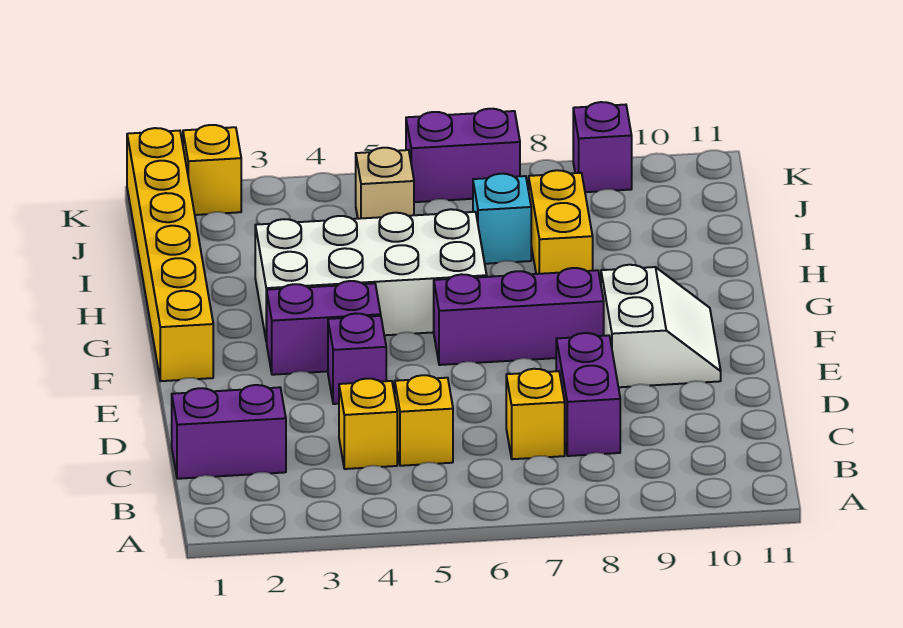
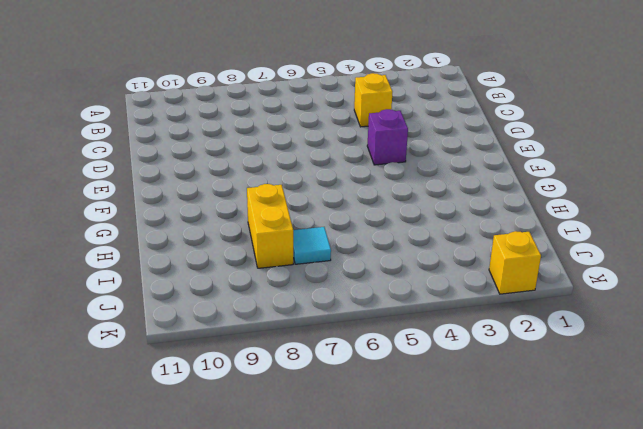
cyan 1x1 tile [293,227,331,264] -> cyan 1x1 brick [473,174,531,264]
none -> purple 1x2 brick [172,385,286,479]
none -> yellow 1x1 brick [395,375,453,466]
none -> yellow 1x1 brick [506,369,565,459]

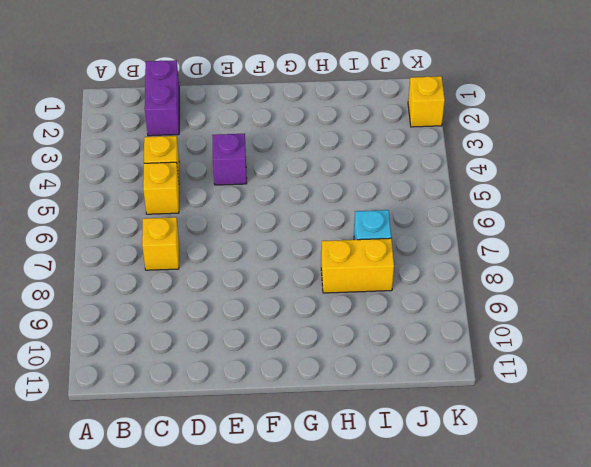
none -> purple 1x2 brick [556,333,620,456]
none -> white 2x2 slope [601,265,721,387]
none -> yellow 1x6 brick [127,128,213,381]

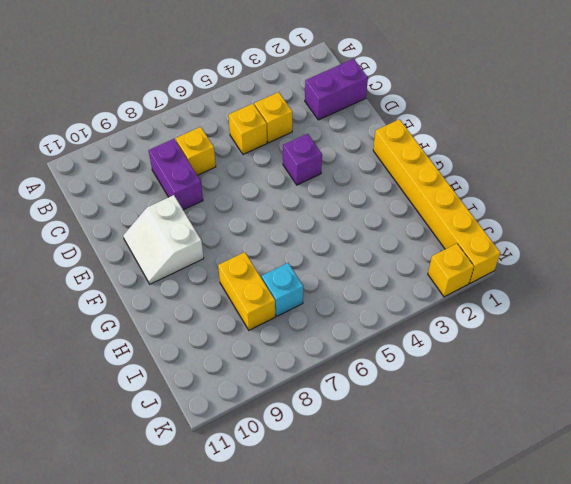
none -> purple 1x2 brick [267,281,381,375]
none -> purple 1x3 brick [434,268,604,365]
none -> white 2x4 brick [255,209,487,342]

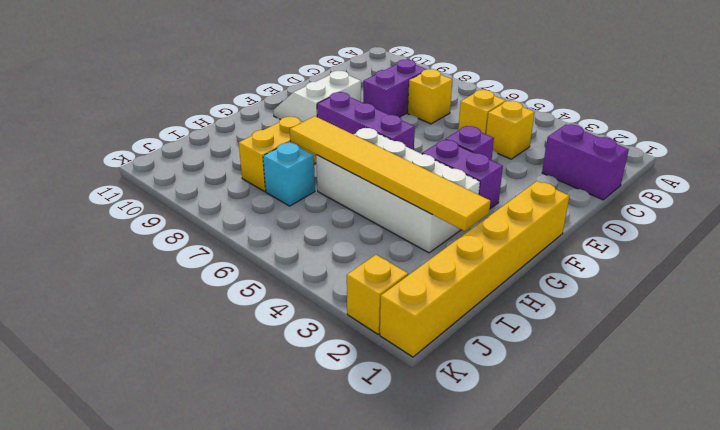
yellow 1x6 tile [290,116,490,231] -> none
none -> tan 1x1 brick [356,148,414,219]
none -> purple 1x2 brick [406,109,520,202]
none -> purple 1x1 brick [573,102,632,192]

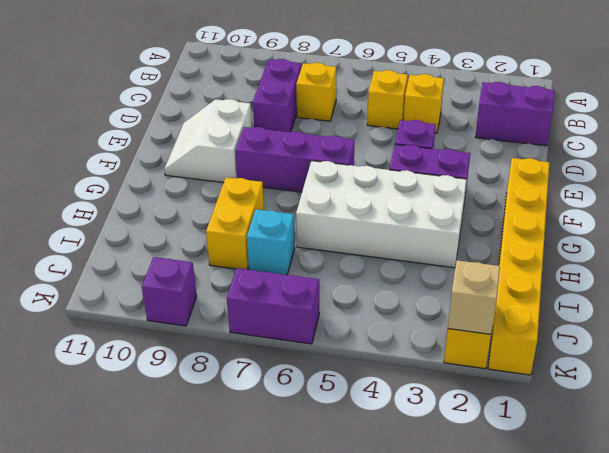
tan 1x1 brick [448,260,500,334] -> tan 1x1 brick moved to [356,148,414,219]

